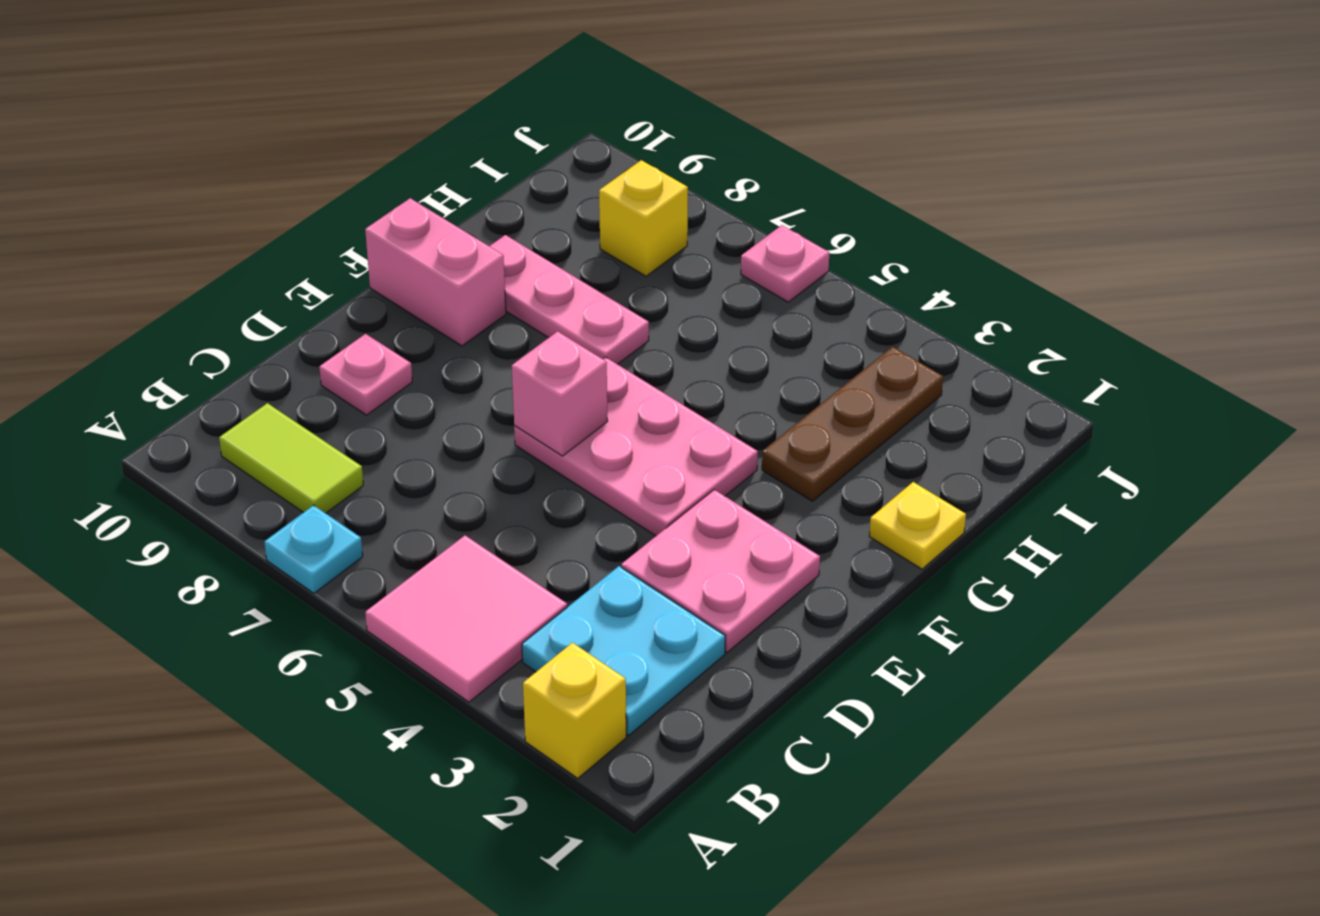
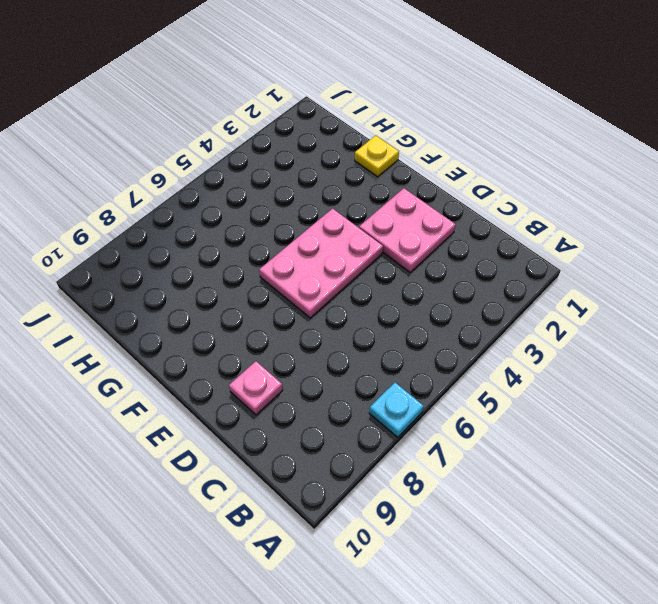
none -> yellow 1x1 brick [523,643,626,778]
none -> pink 2x2 tile [365,536,567,702]
none -> cyan 2x2 plate [522,566,725,735]

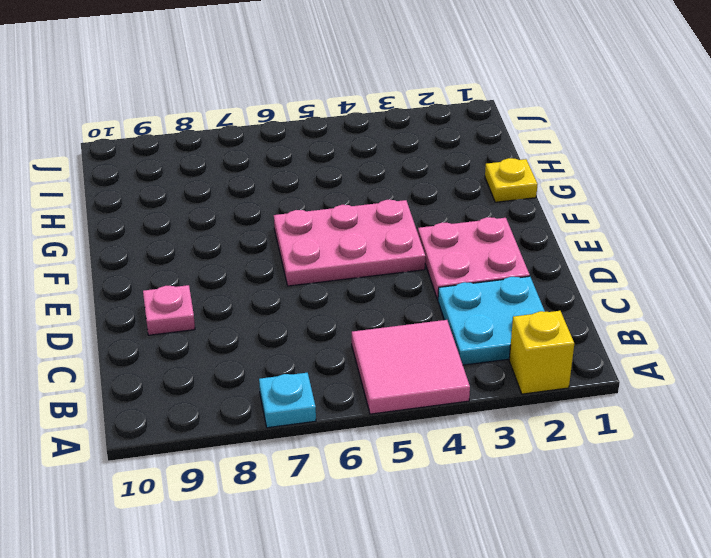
none -> lime 1x2 tile [219,403,363,513]
none -> pink 1x2 brick [365,198,506,346]
none -> brown 1x3 plate [762,347,943,501]

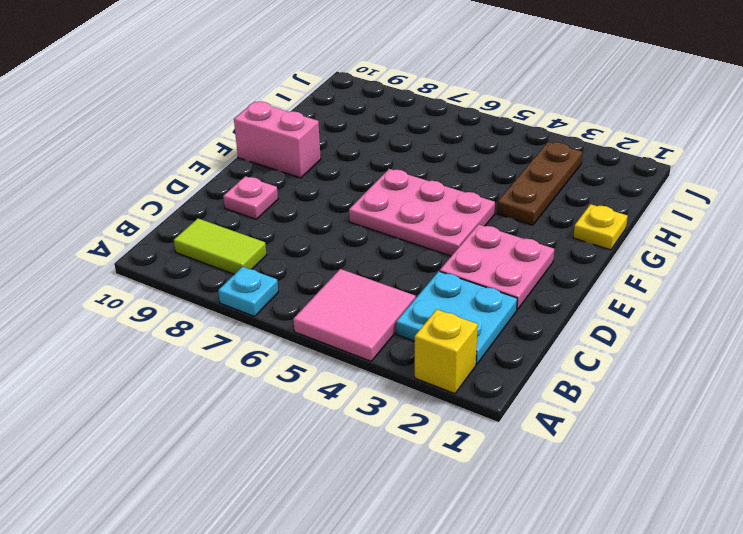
none -> pink 1x3 plate [490,235,649,364]
none -> yellow 1x1 brick [599,160,688,276]
none -> pink 1x1 plate [741,225,829,302]

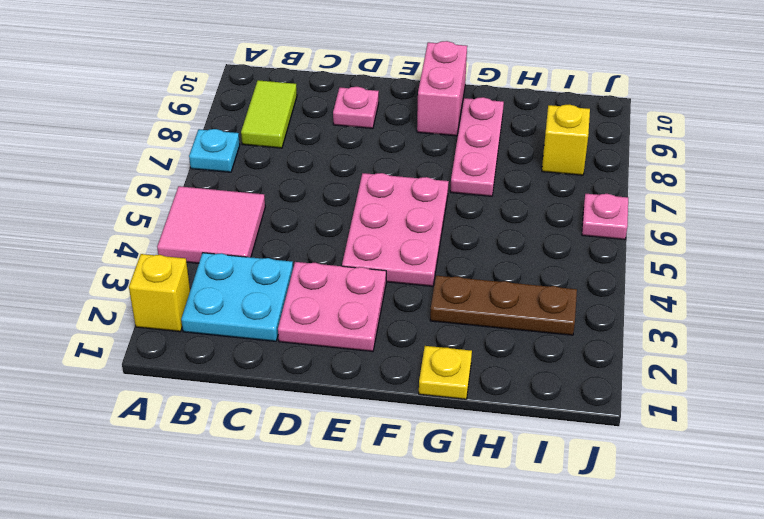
none -> pink 1x1 brick [512,331,608,456]

